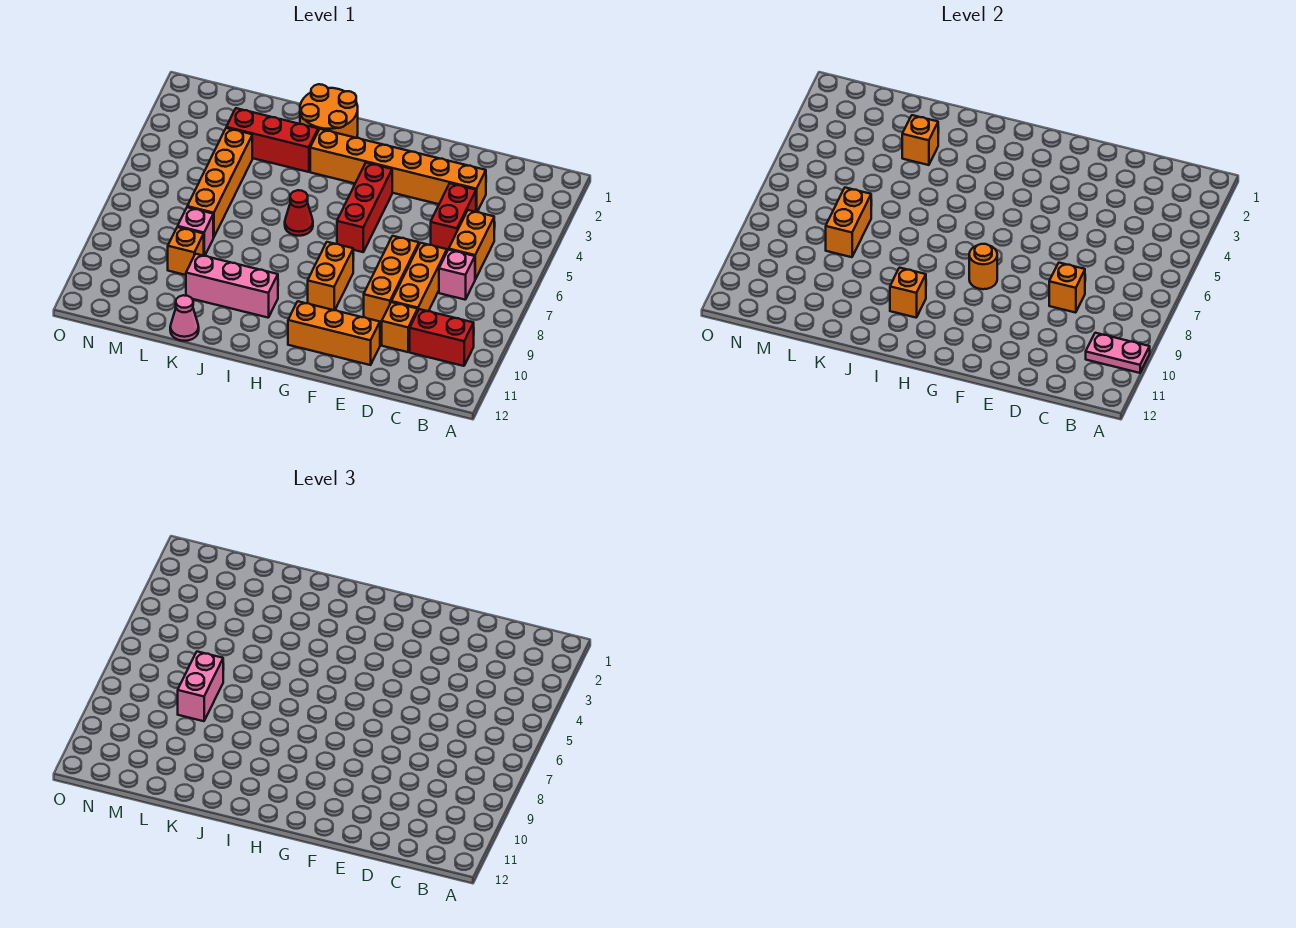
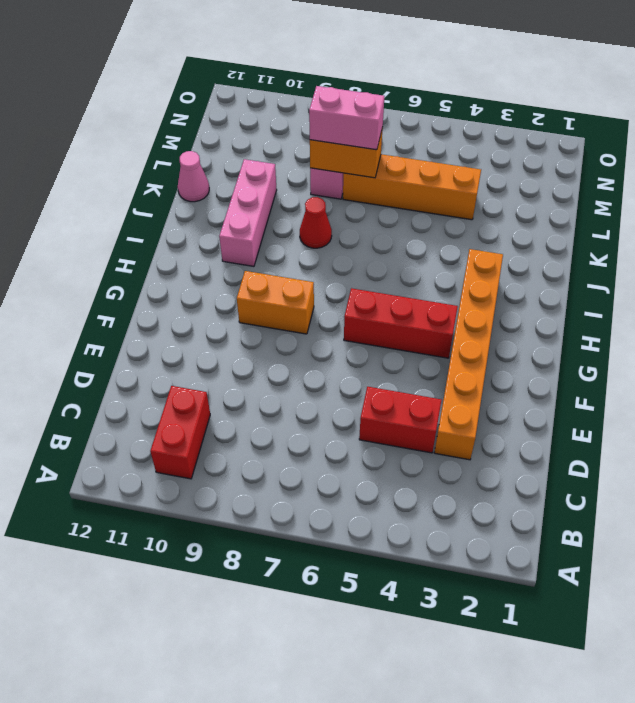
red 1x1 cone [300,197,332,248] -> red 1x1 cone moved to [285,190,313,236]
none -> orange 1x2 brick [449,210,494,279]
none -> pink 1x1 brick [439,250,475,300]
none -> orange 1x3 brick [391,243,447,311]

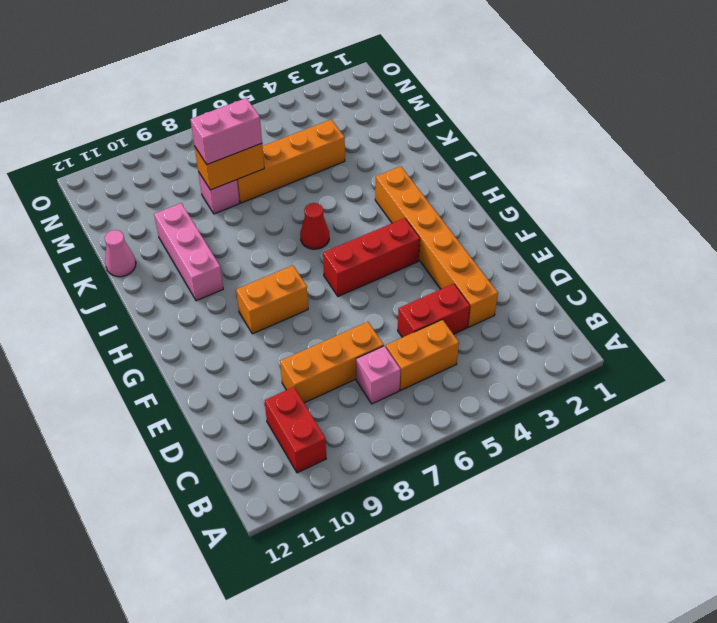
none -> orange 1x1 brick [382,302,418,352]
none -> orange 1x3 brick [364,236,419,323]
none -> orange 1x3 brick [288,301,380,365]

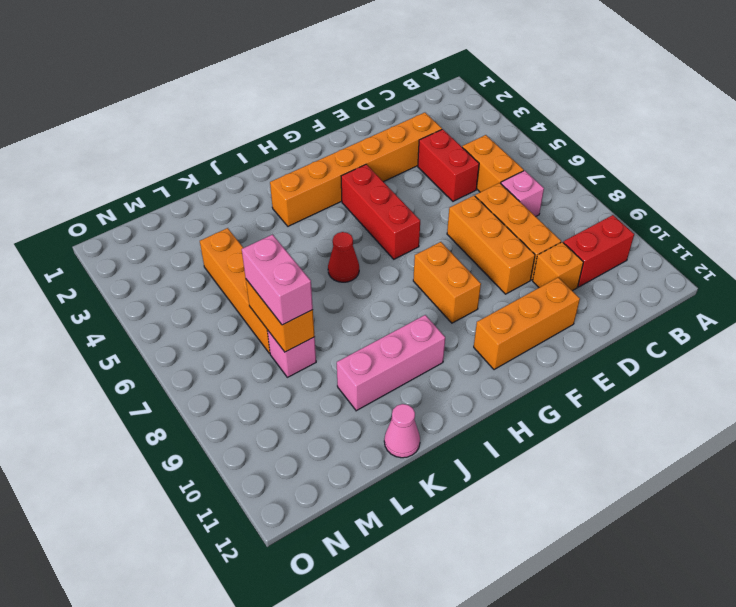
none -> orange 2x2 round brick [300,84,358,138]
none -> red 1x3 brick [226,108,318,172]
none -> orange 1x1 brick [168,227,204,275]

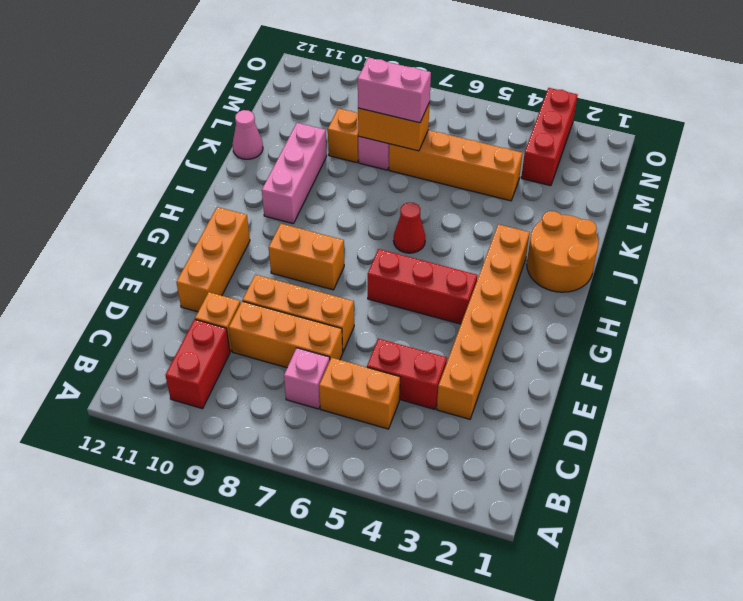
red 1x3 brick [521,88,578,186] -> red 1x3 brick moved to [226,108,318,172]
none -> pink 1x2 plate [1086,333,1150,373]
none -> orange 1x1 brick [1049,263,1085,313]
none -> orange 1x1 round brick [969,244,997,289]

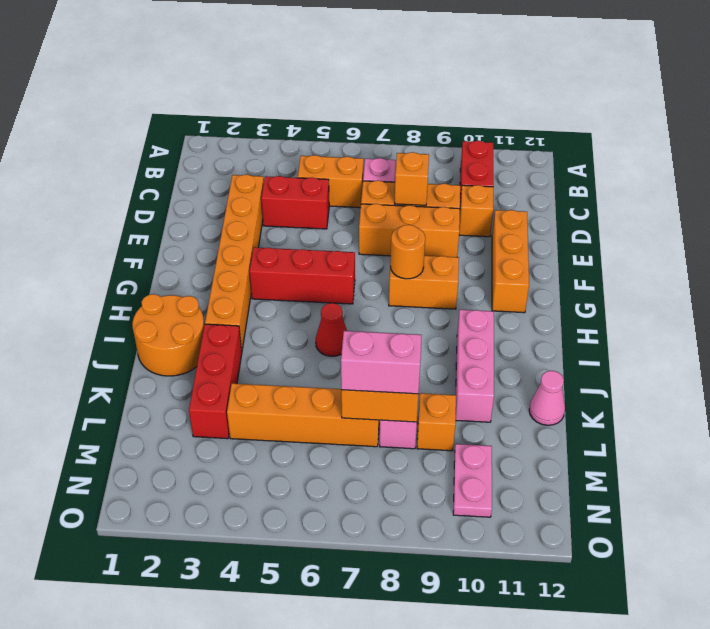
pink 1x2 plate [453,444,492,517] -> pink 1x2 plate moved to [1086,333,1150,373]
none -> orange 1x1 brick [890,268,926,318]
none -> orange 1x1 brick [902,115,938,165]

